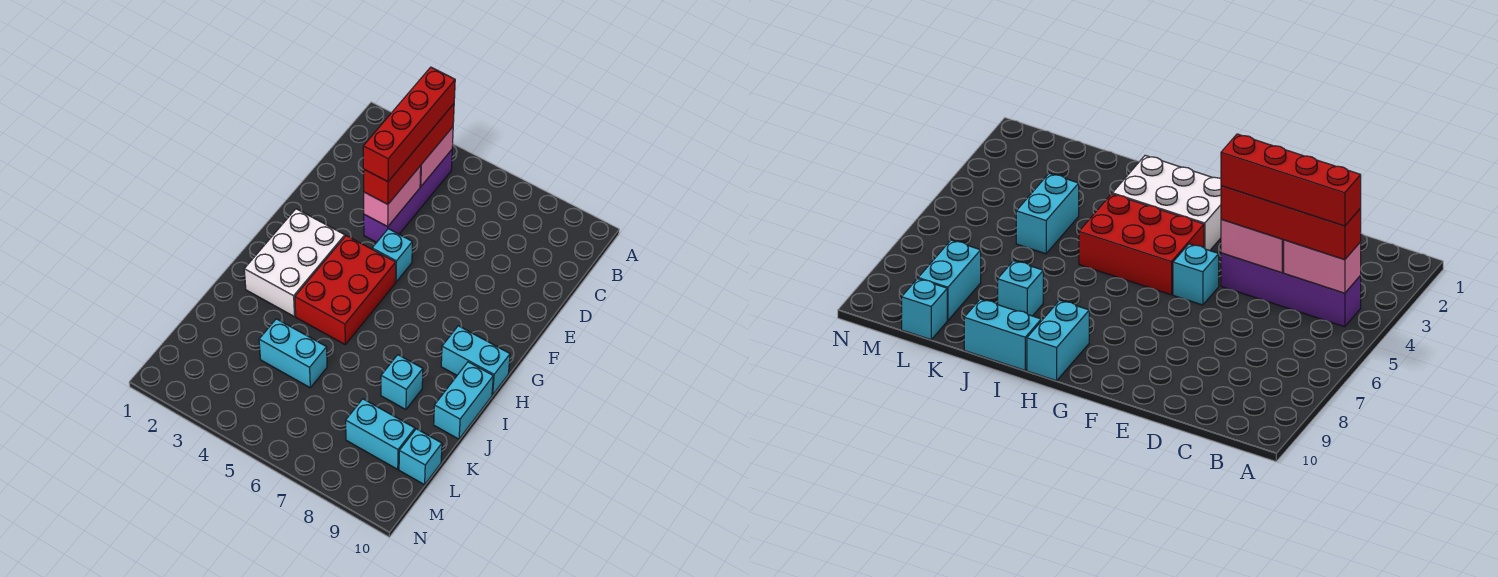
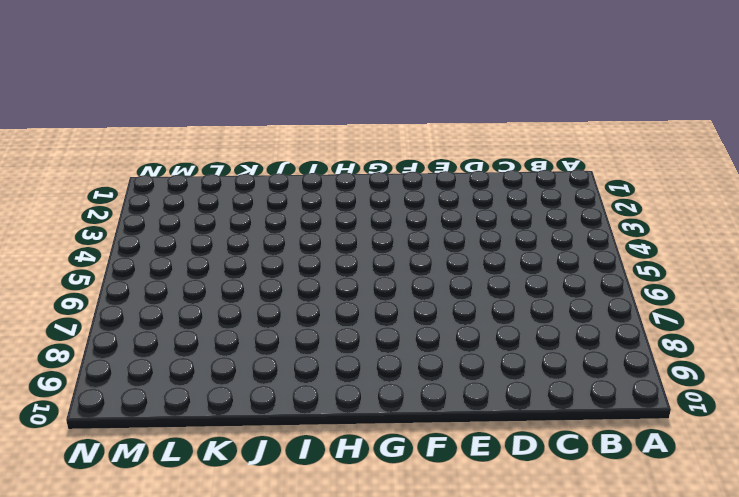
none -> purple 1x4 brick [364,150,452,242]
none -> cyan 1x1 brick [372,229,412,282]
none -> white 2x3 brick [244,209,345,317]

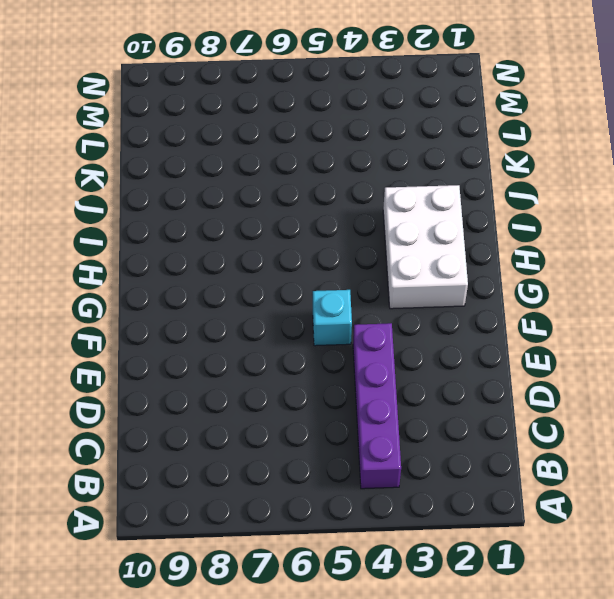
none -> red 2x3 brick [295,236,396,344]
none -> cyan 1x2 brick [441,326,510,395]
none -> cyan 1x2 brick [434,362,493,439]

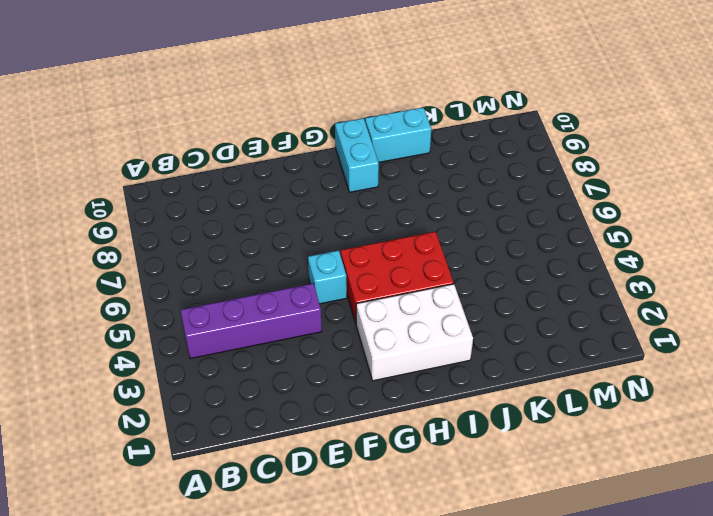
none -> cyan 1x1 brick [381,355,423,410]
none -> cyan 1x2 brick [259,319,327,388]
none -> cyan 1x2 brick [346,399,415,469]

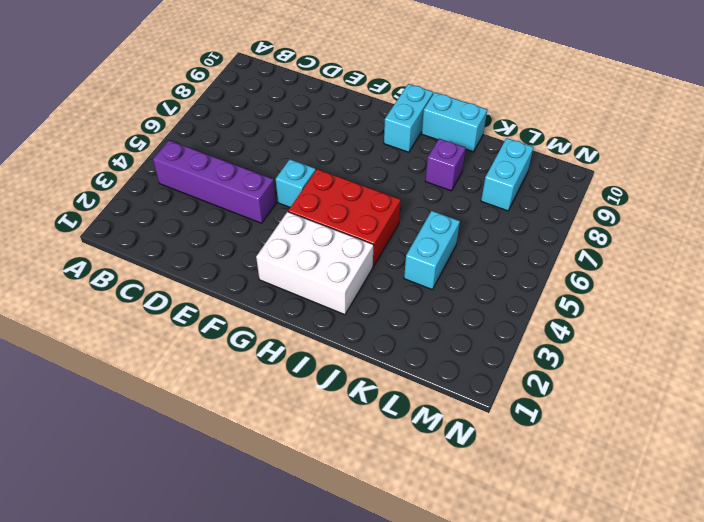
purple 1x1 brick [425,139,466,191] -> cyan 1x1 brick [381,355,423,410]
none -> cyan 1x1 brick [399,429,442,485]
none -> pink 1x2 brick [420,127,453,187]
none -> pink 1x2 brick [364,166,421,227]

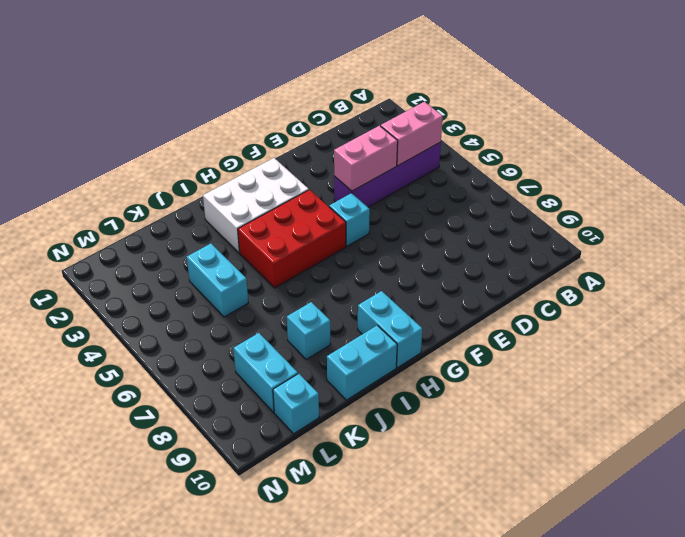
none -> red 1x4 brick [363,104,454,204]
none -> red 1x4 brick [363,67,455,182]

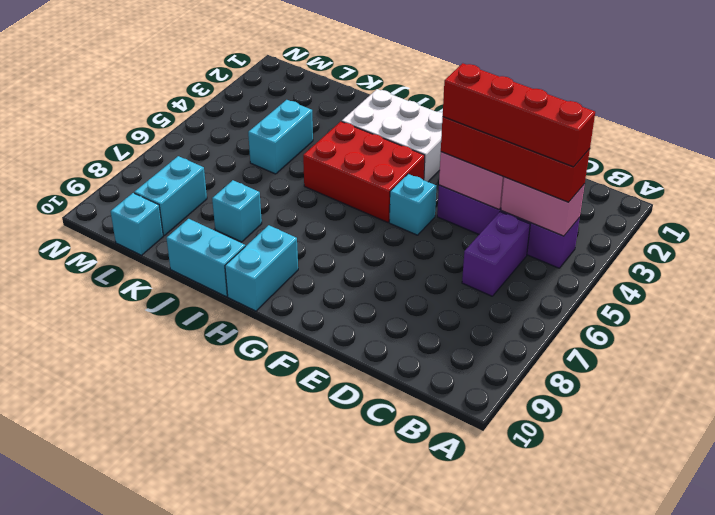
purple 1x2 brick [462,212,530,296] -> none

